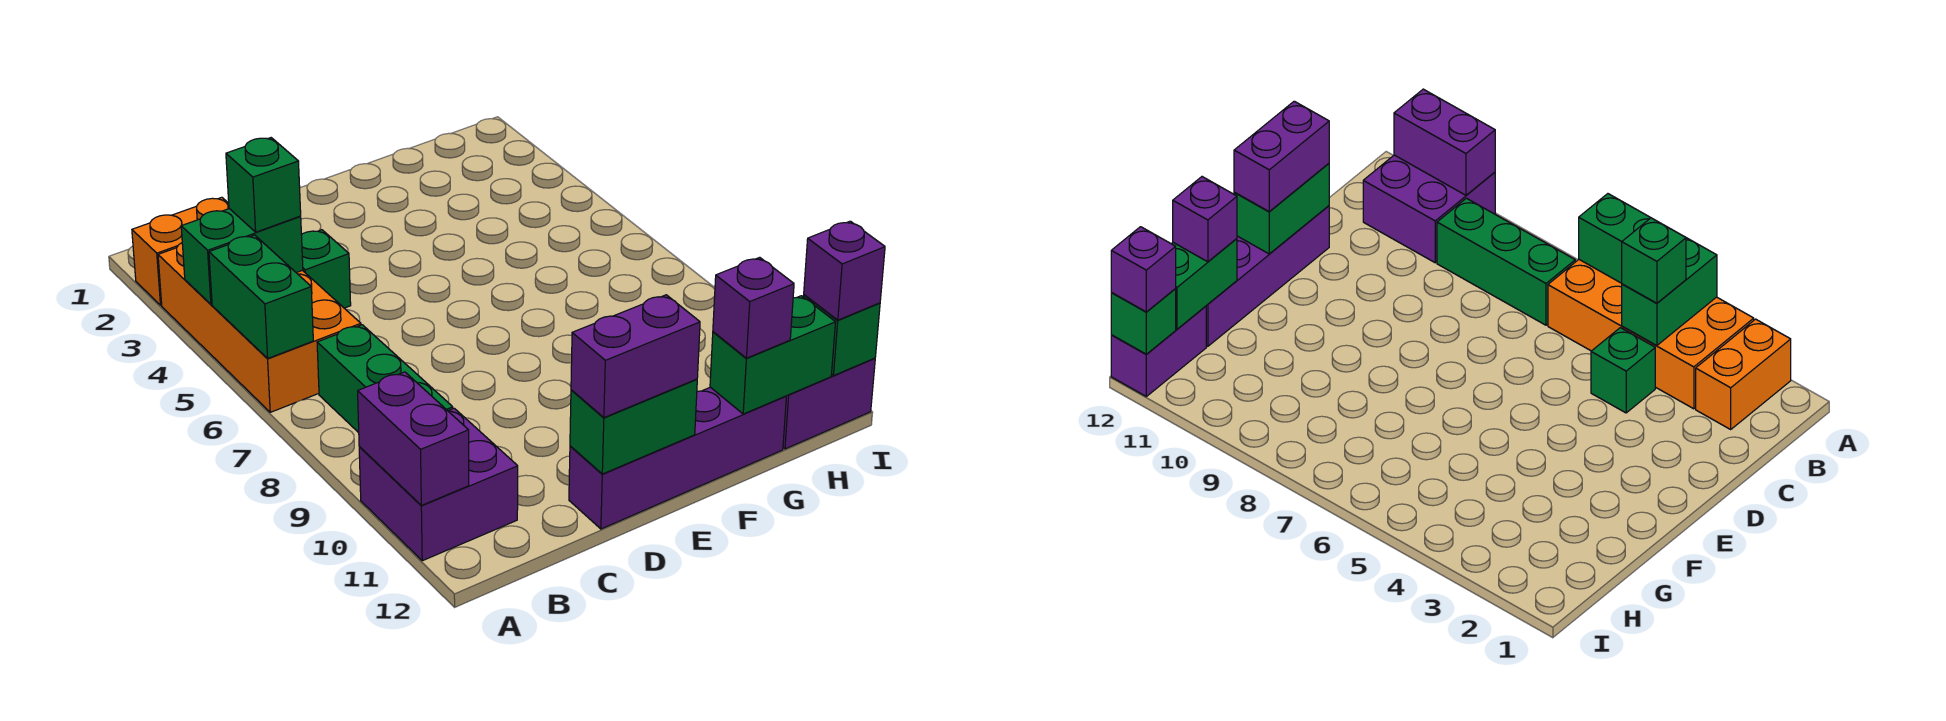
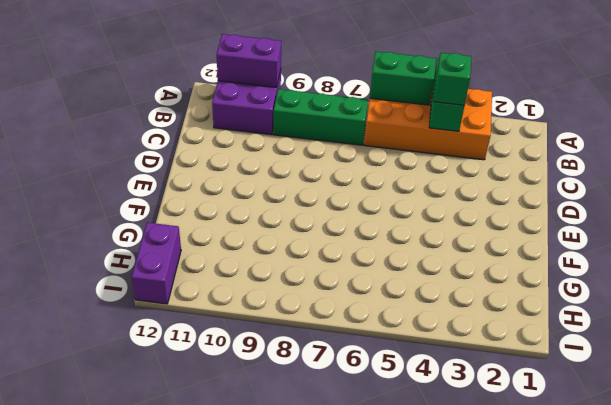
none -> orange 1x2 brick [132,197,229,305]
none -> green 1x1 brick [301,230,351,308]
none -> purple 1x4 brick [569,387,786,529]

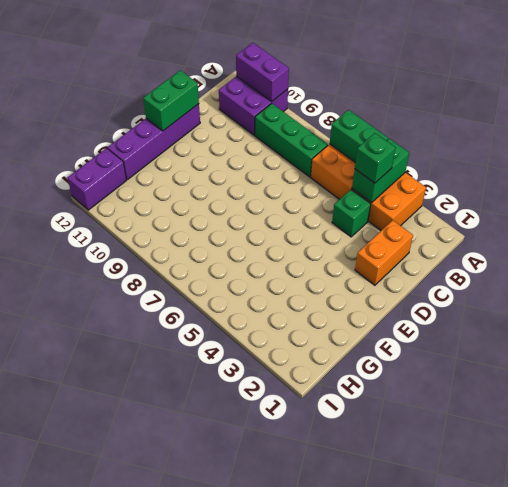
orange 1x2 brick [355,220,413,285] -> orange 1x2 brick moved to [132,197,229,305]
none -> green 1x2 brick [710,296,836,414]
none -> green 1x1 brick [803,295,880,376]
none -> purple 1x2 brick [571,295,700,418]

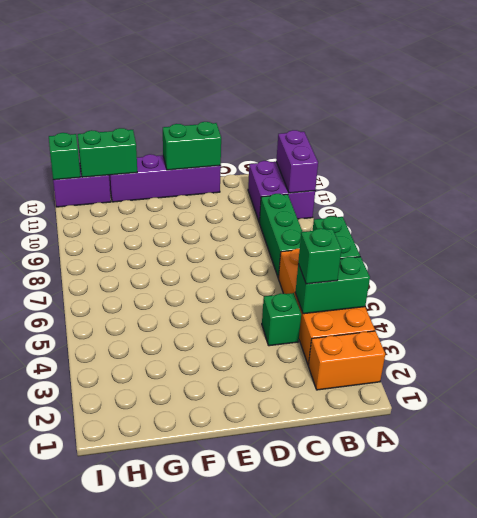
none -> purple 1x2 brick [571,295,700,418]
none -> purple 1x1 brick [713,257,794,358]
none -> purple 1x1 brick [804,221,885,320]

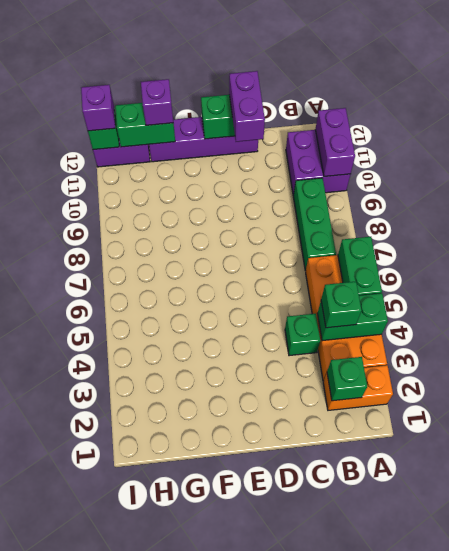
green 1x1 brick [327,357,367,401] -> none
purple 1x2 brick [229,71,265,142] -> purple 1x2 brick turned to [571,295,700,418]

